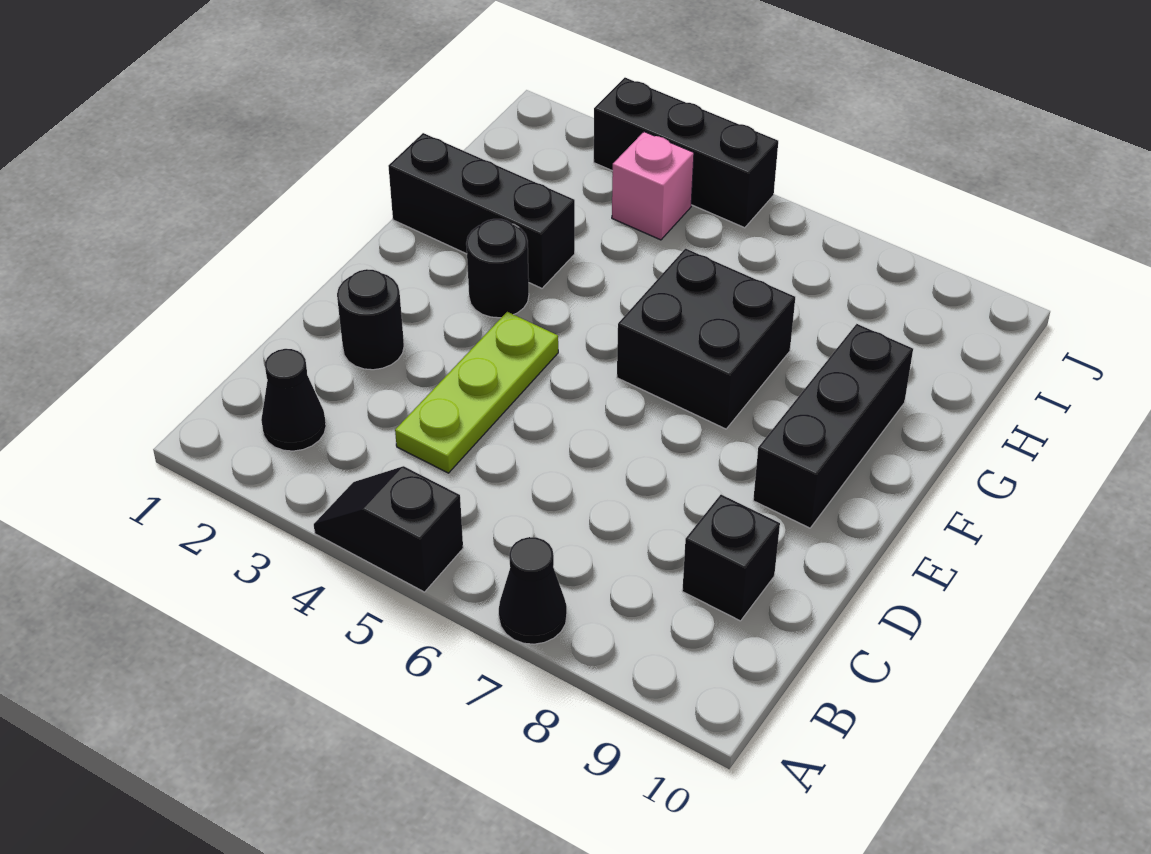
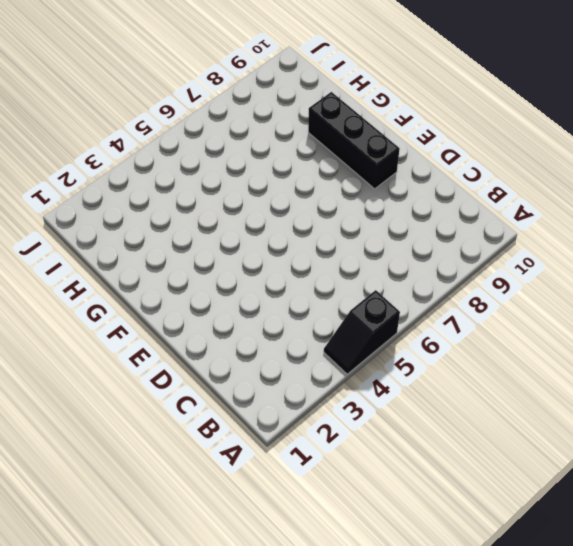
none -> black 1x1 cone [499,537,567,644]
none -> black 1x1 cone [261,349,326,451]
none -> lime 1x3 plate [395,312,558,473]

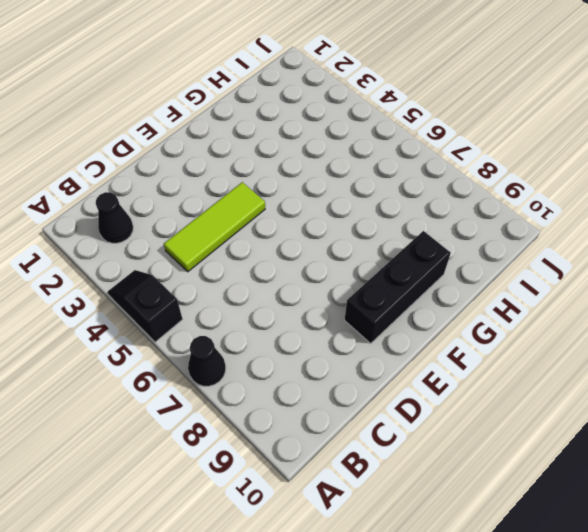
lime 1x3 tile [164,182,265,272] -> lime 1x3 plate [395,312,558,473]
none -> black 1x1 brick [682,495,780,621]
none -> black 1x1 round brick [337,269,404,370]
none -> black 1x1 round brick [466,219,529,318]

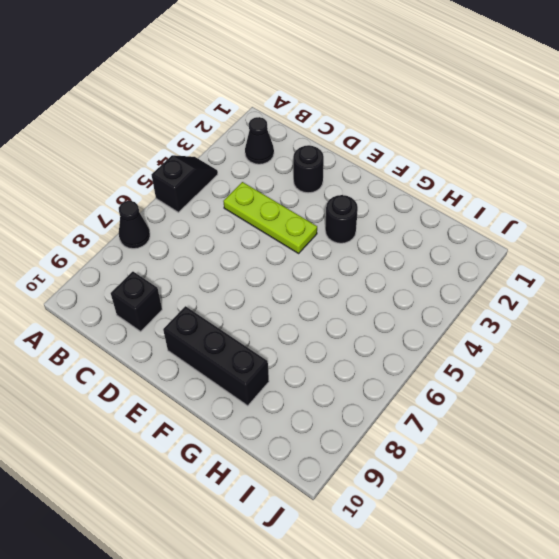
none -> black 2x2 brick [617,249,795,429]
none -> black 1x3 brick [388,133,575,288]
none -> pink 1x1 brick [612,132,694,240]

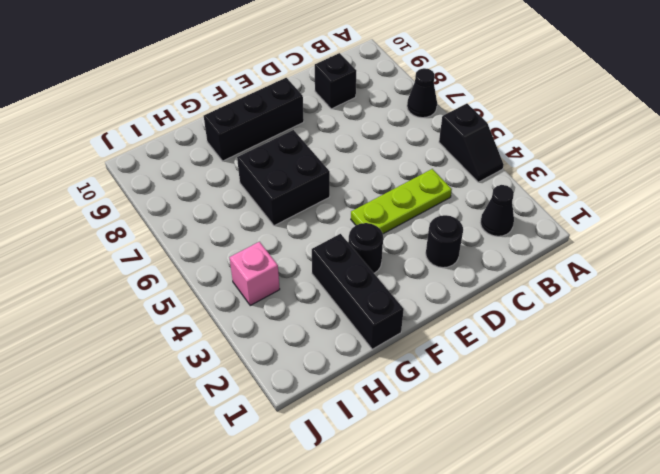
none -> black 1x3 brick [594,78,778,228]

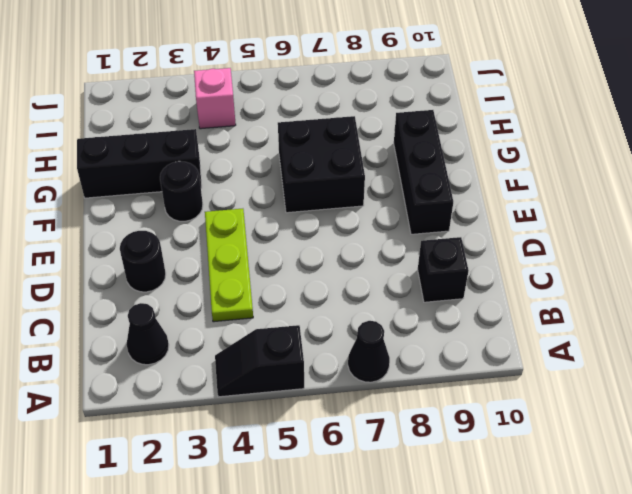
none -> black 1x3 brick [594,78,778,228]

